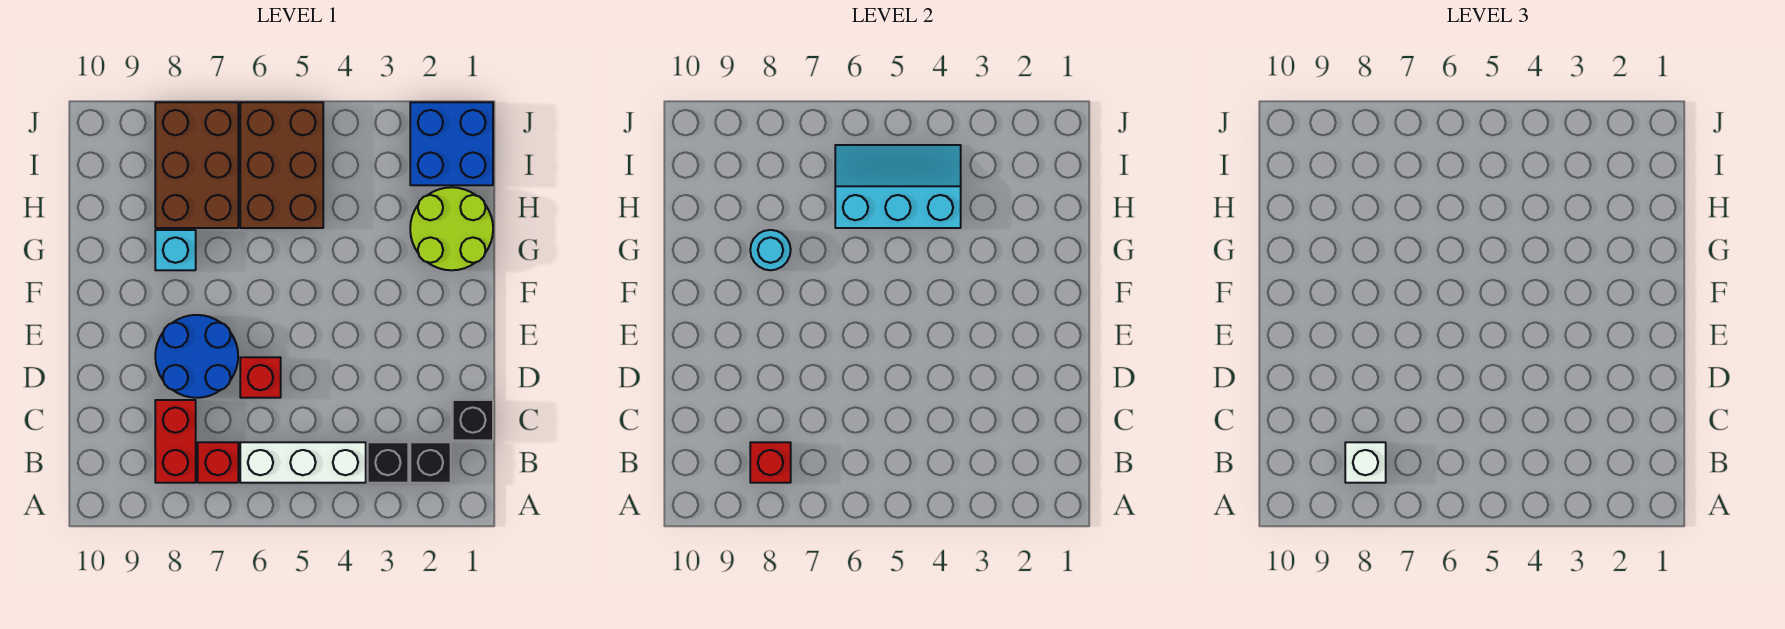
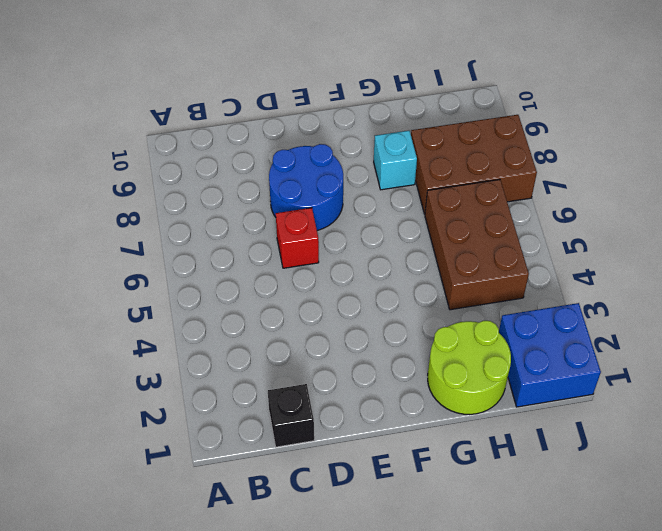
brown 2x3 brick [425,180,529,310] -> brown 2x3 brick turned to [240,102,323,228]
none -> black 1x1 brick [410,442,451,483]
none -> black 1x1 brick [368,442,408,483]
none -> white 1x3 brick [240,442,366,483]

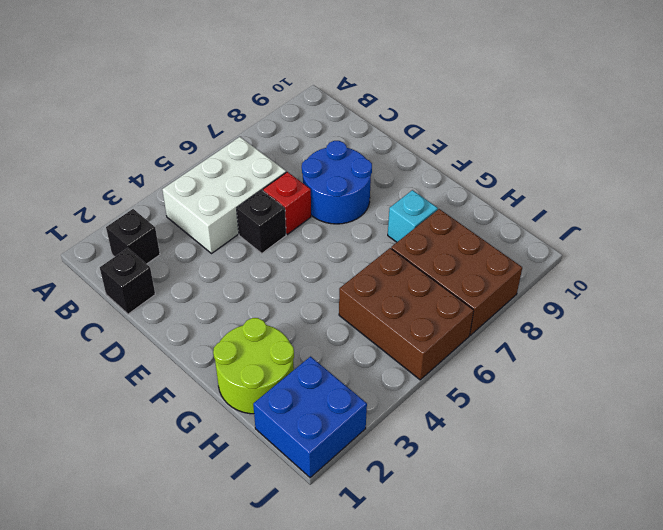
white 2x3 brick [162,137,286,253] -> white 1x3 brick [240,442,366,483]
black 1x1 brick [237,190,286,253] -> black 1x1 brick moved to [368,442,408,483]
none -> red 1x1 brick [198,442,238,483]
none -> red 1x2 brick [155,400,196,483]
none -> red 1x1 brick [750,442,791,483]

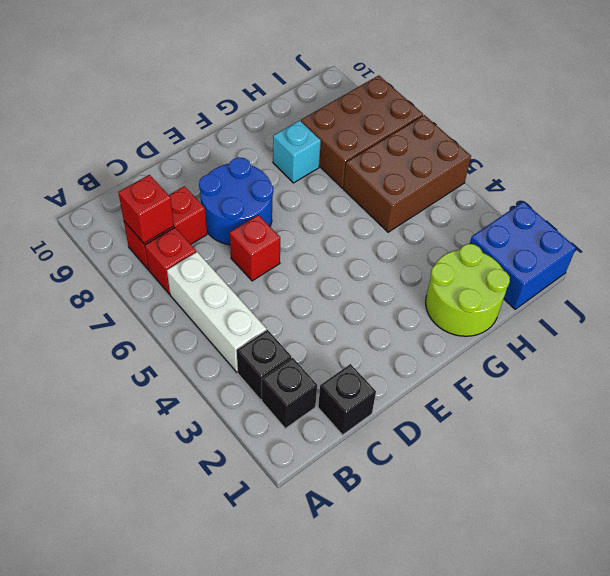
none -> cyan 1x1 round brick [750,230,791,270]
none -> cyan 2x3 slope [835,145,961,228]
none -> white 1x1 brick [1345,442,1386,483]

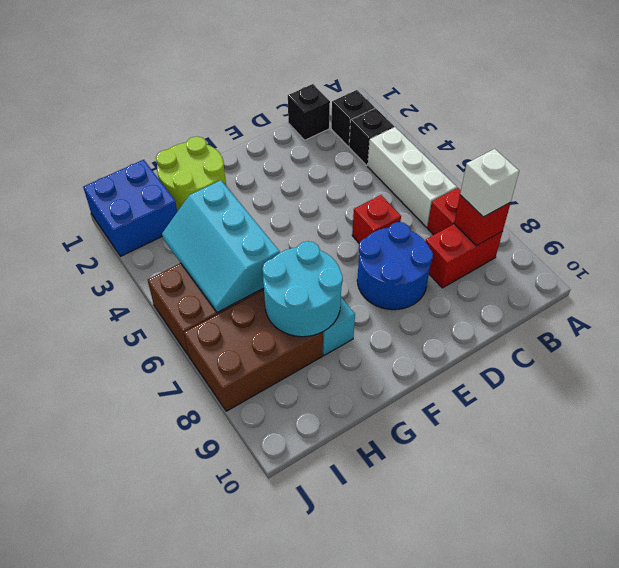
cyan 2x2 round brick [262,241,343,337] -> cyan 1x1 round brick [750,230,791,270]

